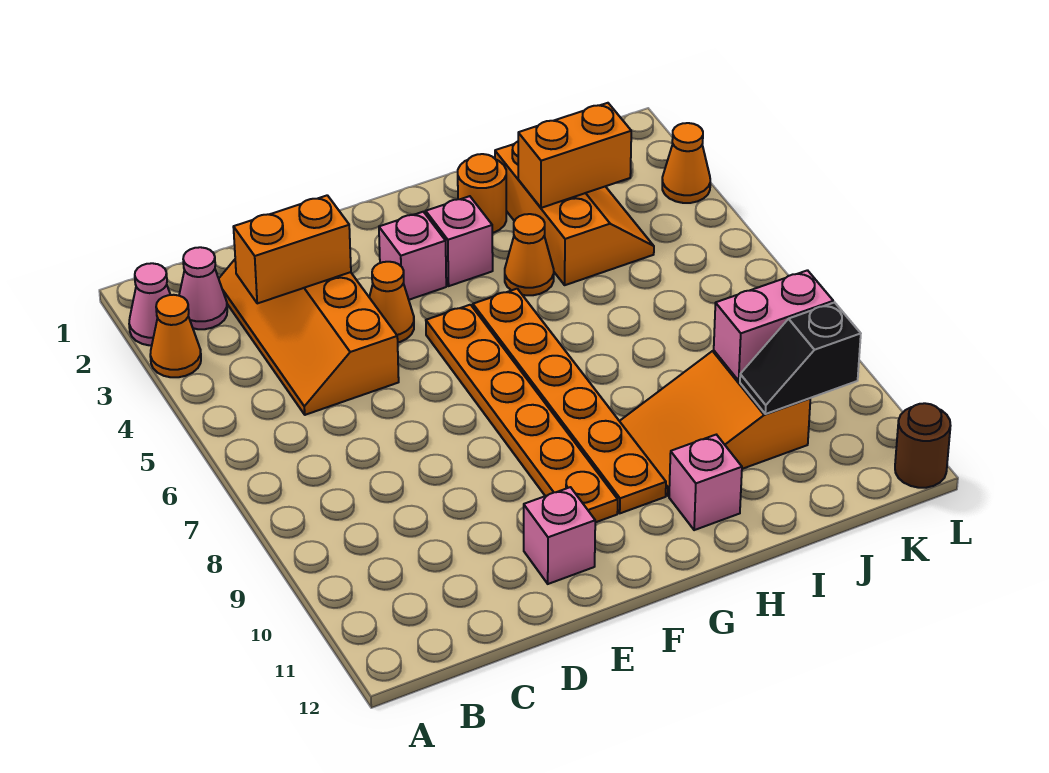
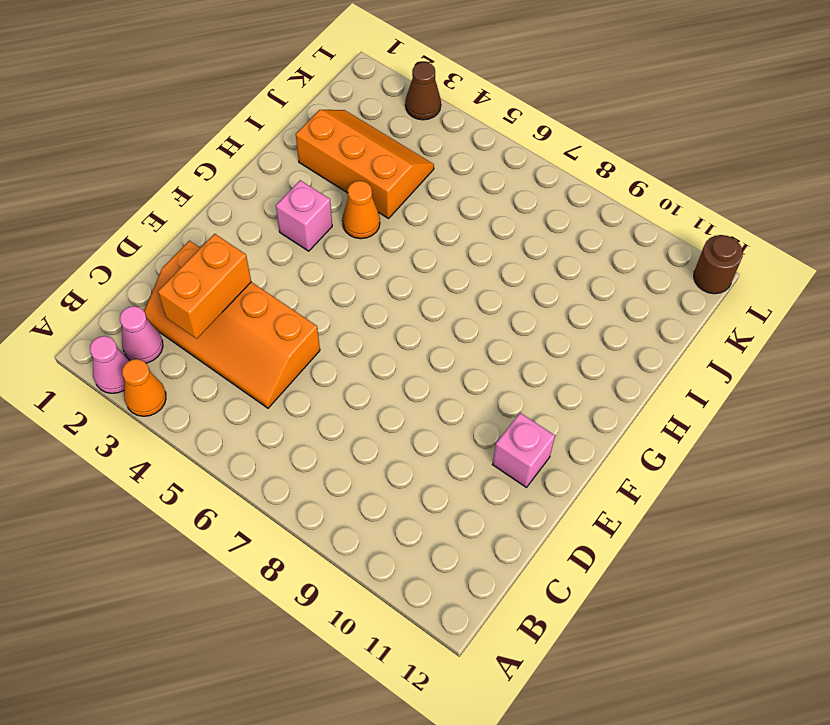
brown 1x1 cone [405,62,441,120] -> orange 1x1 cone [662,123,710,203]
none -> orange 1x1 cone [369,262,414,342]
none -> pink 1x1 brick [379,212,446,300]
none -> orange 1x6 plate [426,305,618,522]

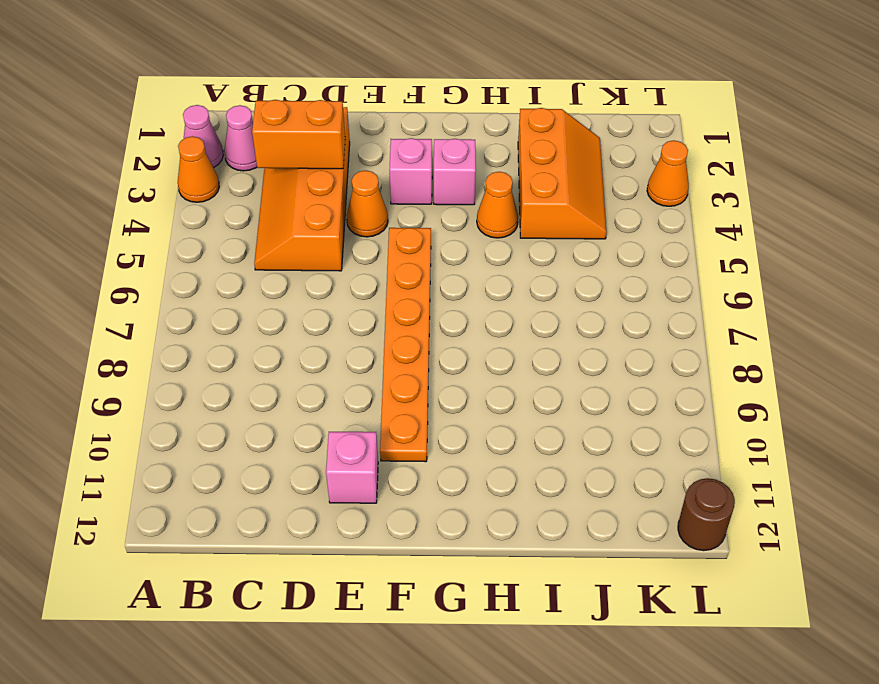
none -> orange 1x6 plate [473,289,666,513]
none -> orange 1x1 round brick [457,154,506,233]
none -> orange 2x3 slope [620,351,810,496]

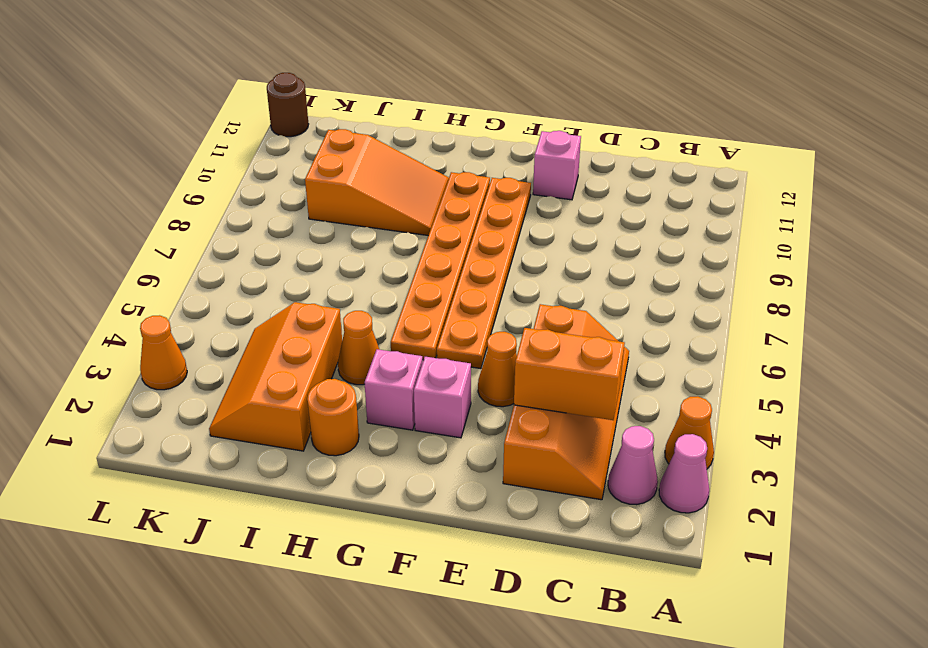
none -> pink 1x1 brick [669,435,742,530]
none -> orange 1x2 brick [518,103,631,208]
none -> pink 1x2 brick [714,270,833,381]

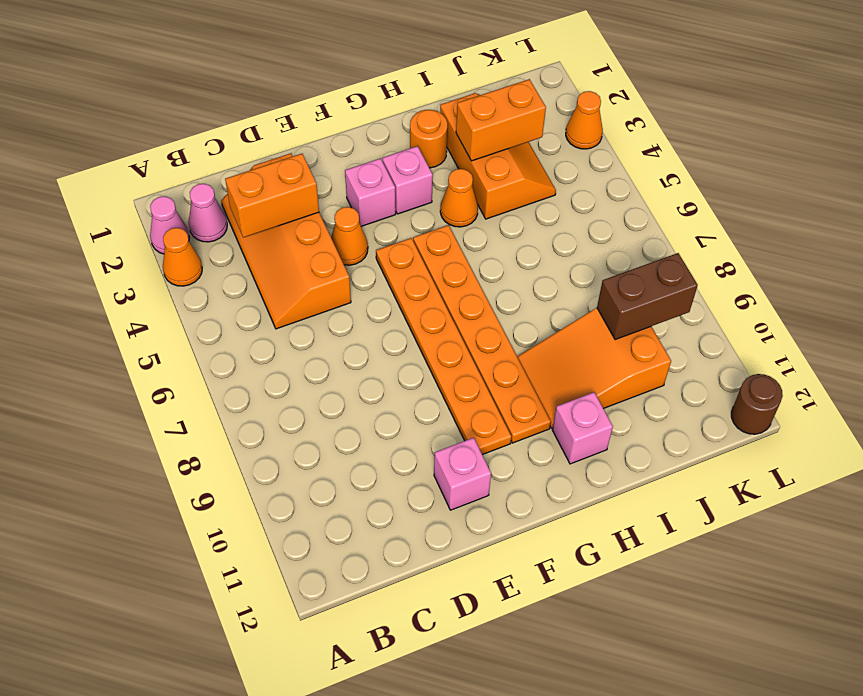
brown 1x2 brick [597,253,698,340] -> pink 1x2 brick [714,270,833,381]
none -> black 1x2 slope [740,302,861,414]

